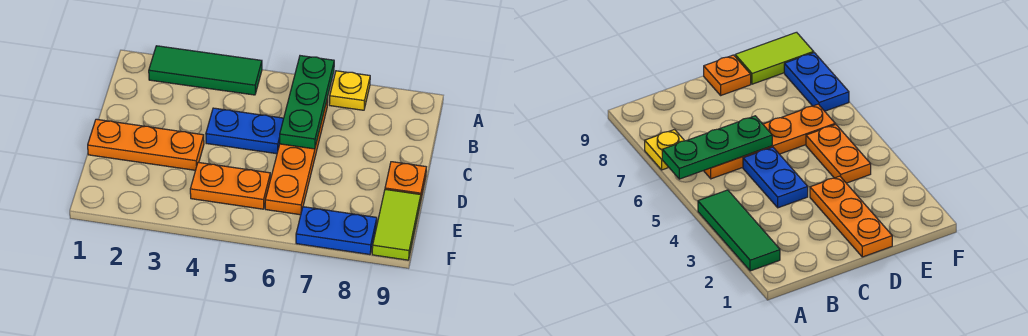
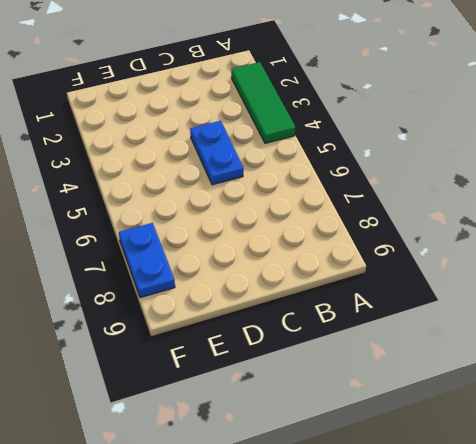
none -> yellow 1x1 plate [329,71,370,110]
none -> orange 1x4 plate [265,98,328,215]

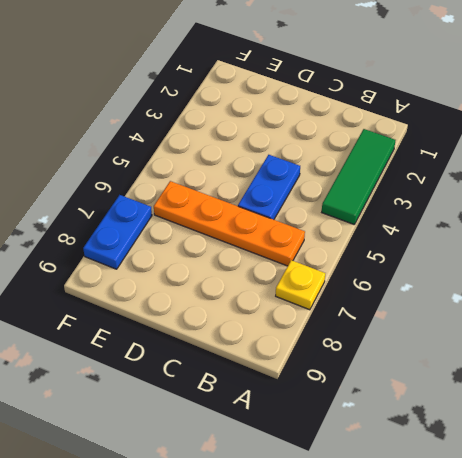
none -> orange 1x3 plate [88,119,204,170]
none -> orange 1x1 plate [385,162,426,201]

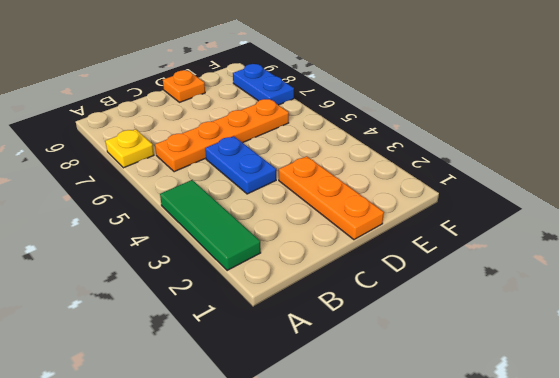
none -> orange 1x2 plate [190,162,270,209]
none -> lime 1x2 tile [372,189,421,260]

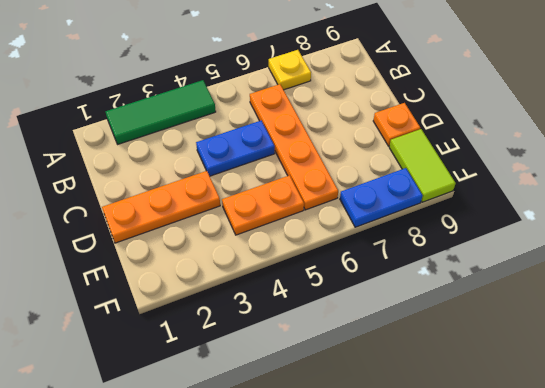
none -> green 1x3 plate [280,56,334,149]

